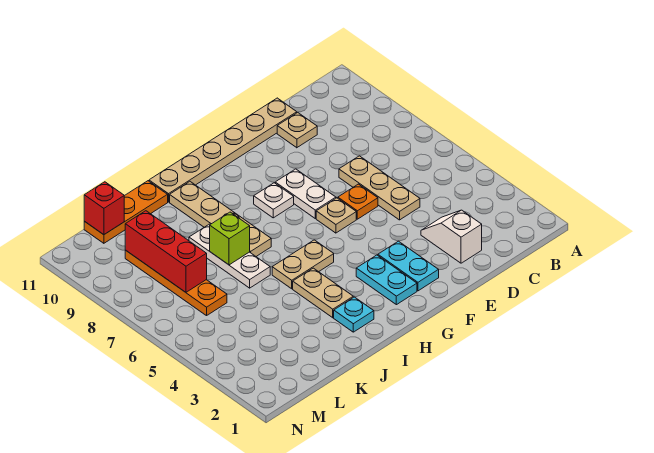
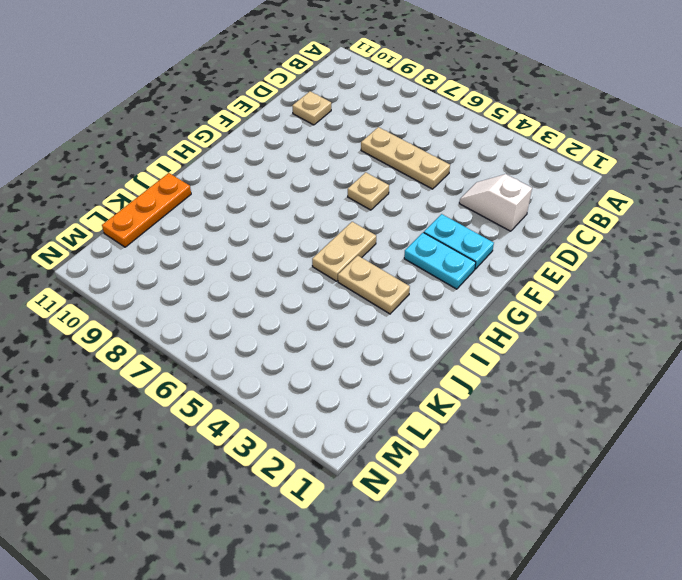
none -> tan 1x6 plate [149,98,297,202]
none -> orange 1x1 plate [338,184,378,219]
none -> white 1x2 plate [275,169,336,218]

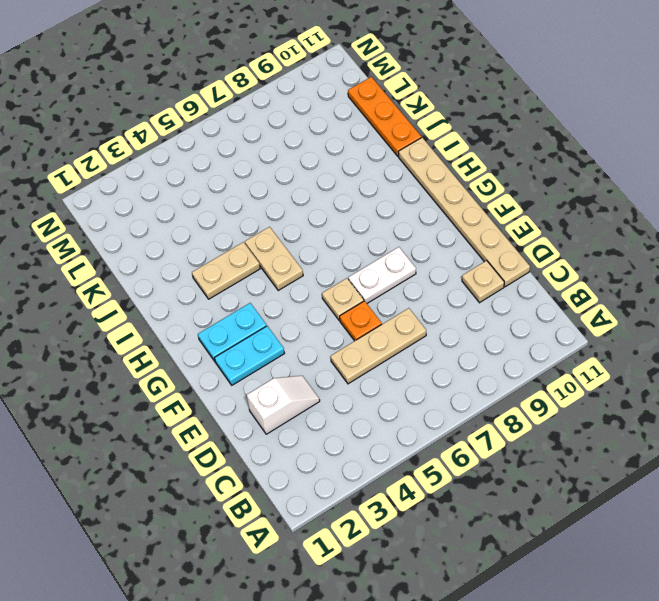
none -> white 1x1 plate [254,183,294,218]
none -> cyan 1x1 plate [334,297,374,332]
none -> tan 1x4 plate [170,182,271,256]

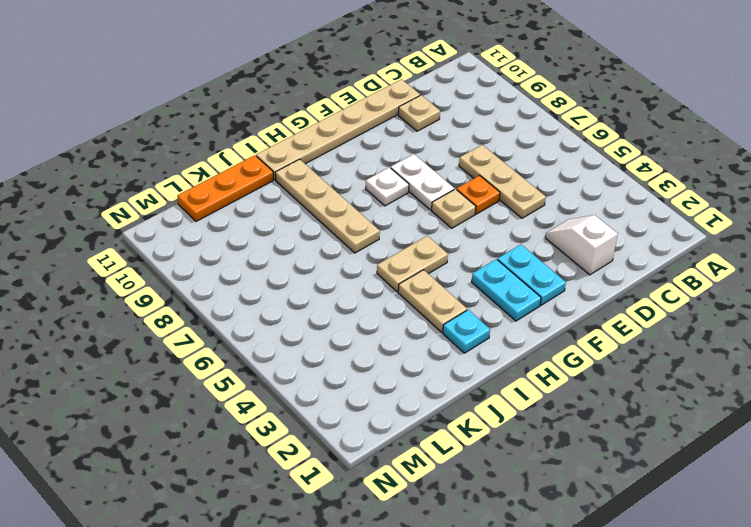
none -> white 1x3 plate [189,224,270,288]
none -> orange 1x4 plate [125,250,227,316]
none -> lime 1x1 brick [210,212,250,265]

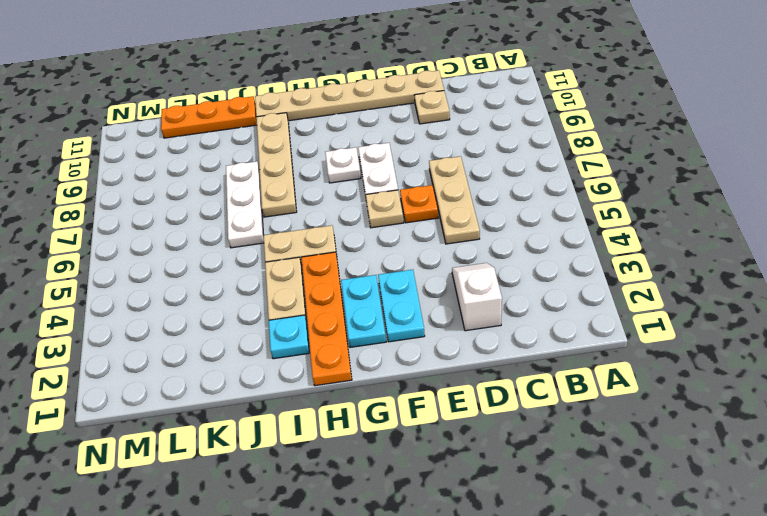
orange 1x4 plate [301,252,352,386] -> orange 1x4 plate moved to [125,250,227,316]
none -> lime 1x1 brick [210,212,250,265]
none -> red 1x3 brick [125,211,207,292]
none -> red 1x1 brick [84,182,124,235]

